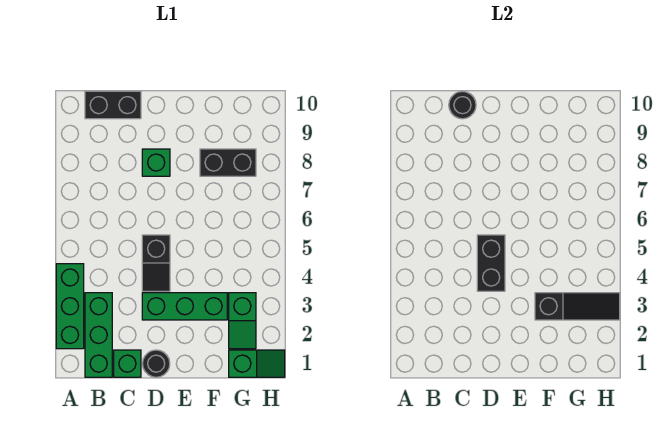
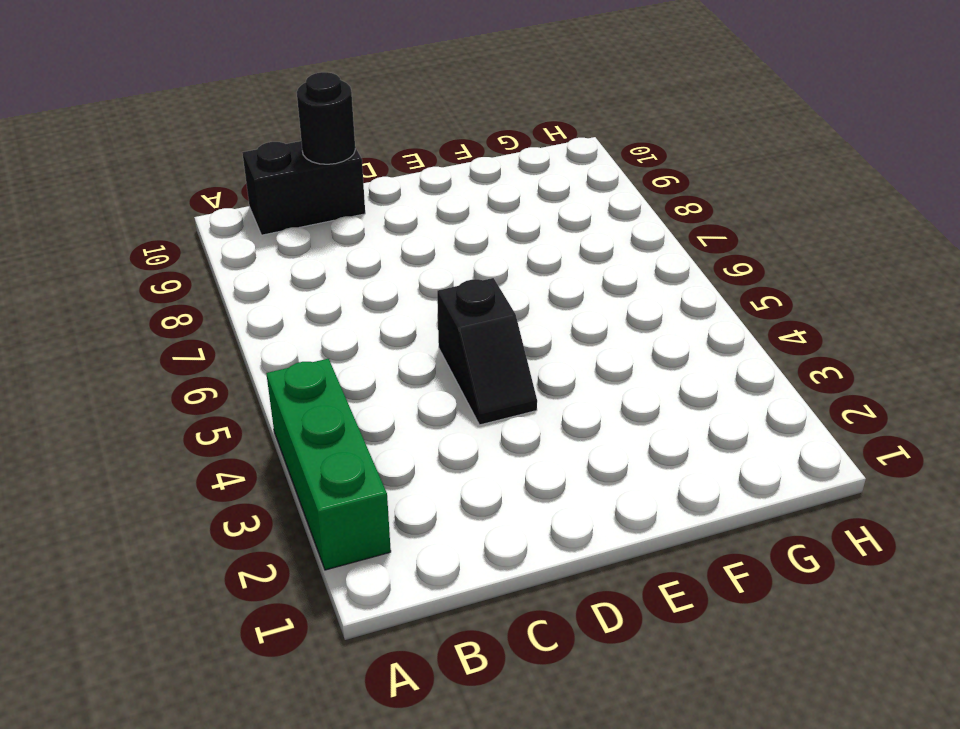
none -> green 1x3 brick [85,293,112,377]
none -> green 1x1 brick [114,350,141,377]
none -> black 1x1 round brick [143,350,170,377]

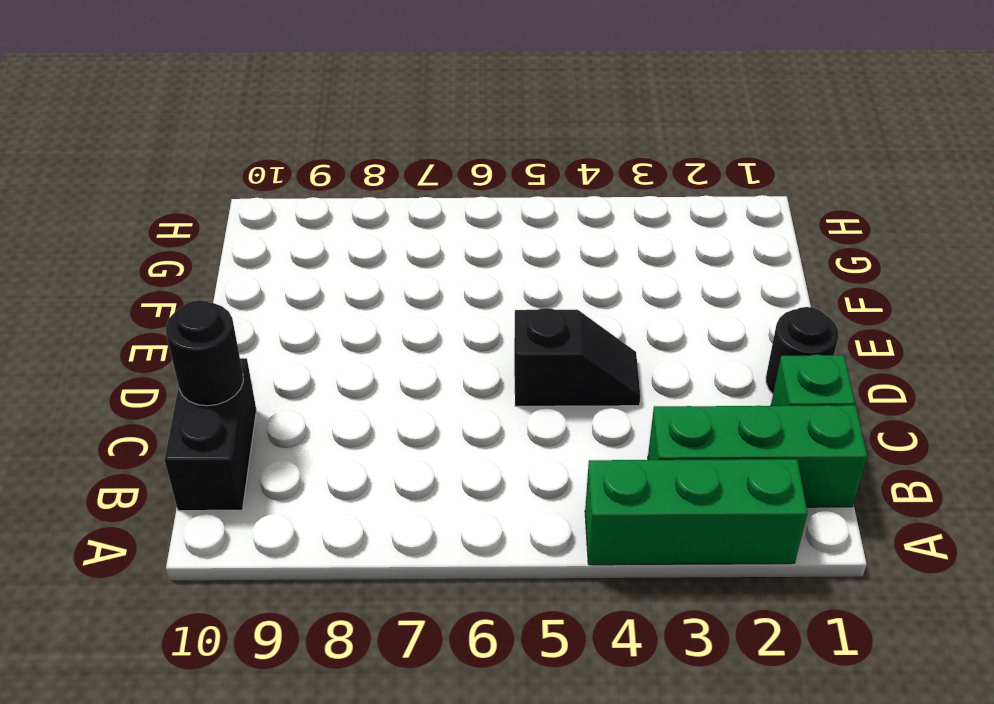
none -> green 1x3 brick [142,293,227,320]
none -> green 1x1 brick [142,149,170,176]
none -> black 1x2 brick [200,149,256,176]

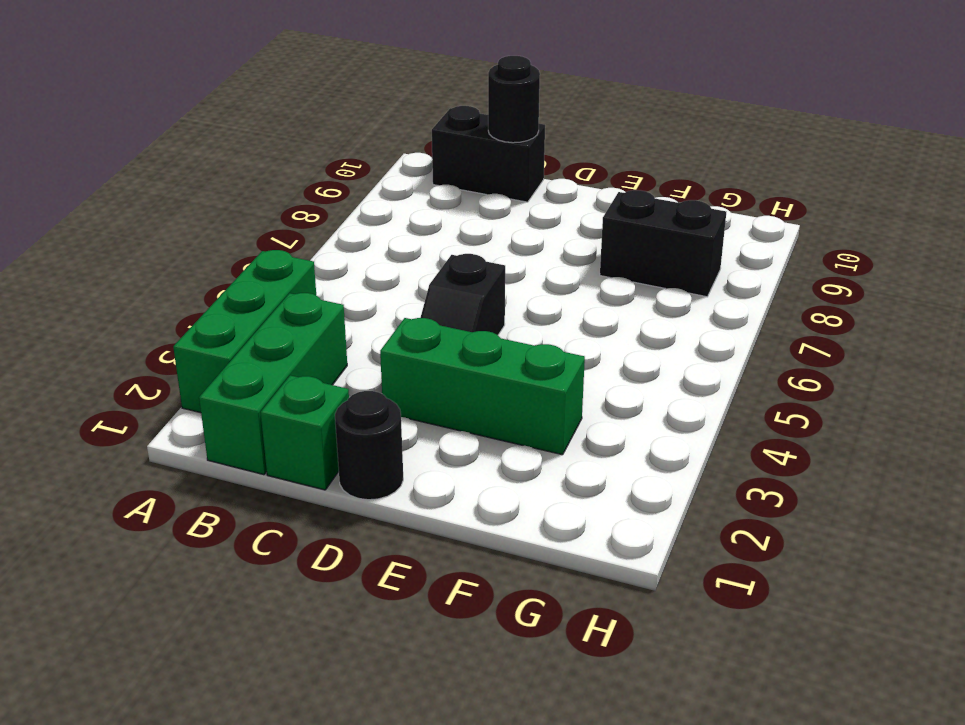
none -> green 1x1 brick [142,149,170,176]
none -> green 1x2 slope [229,350,285,377]
none -> green 1x2 slope [229,293,256,349]

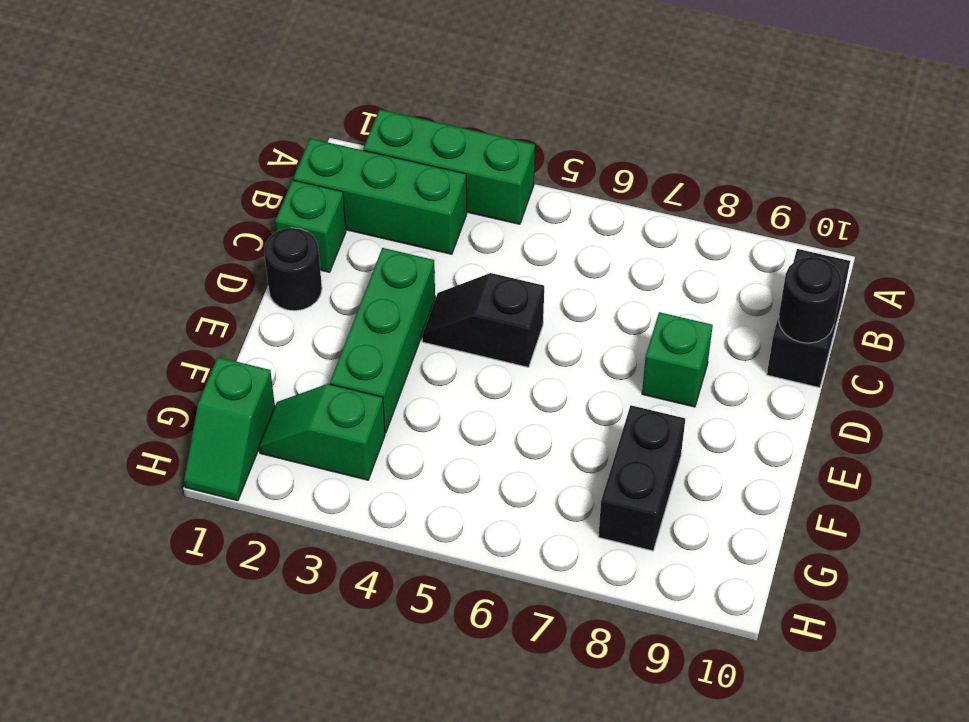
none -> black 1x2 brick [477,235,505,291]
none -> black 1x3 slope [535,293,620,320]

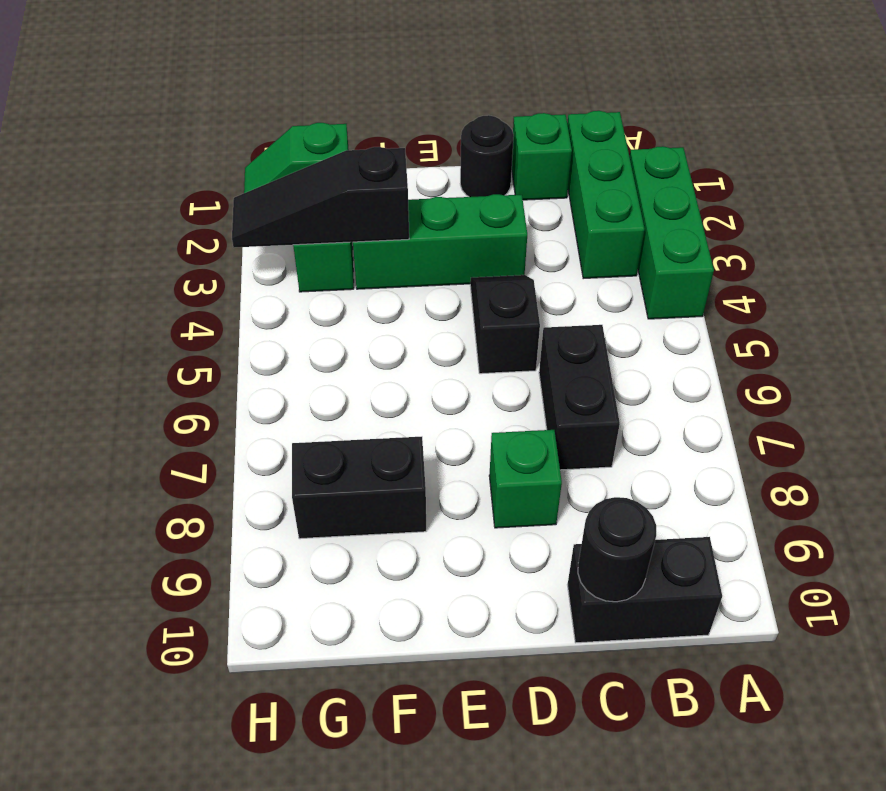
black 1x2 brick [539,325,620,470] -> black 1x2 brick moved to [477,235,505,291]

